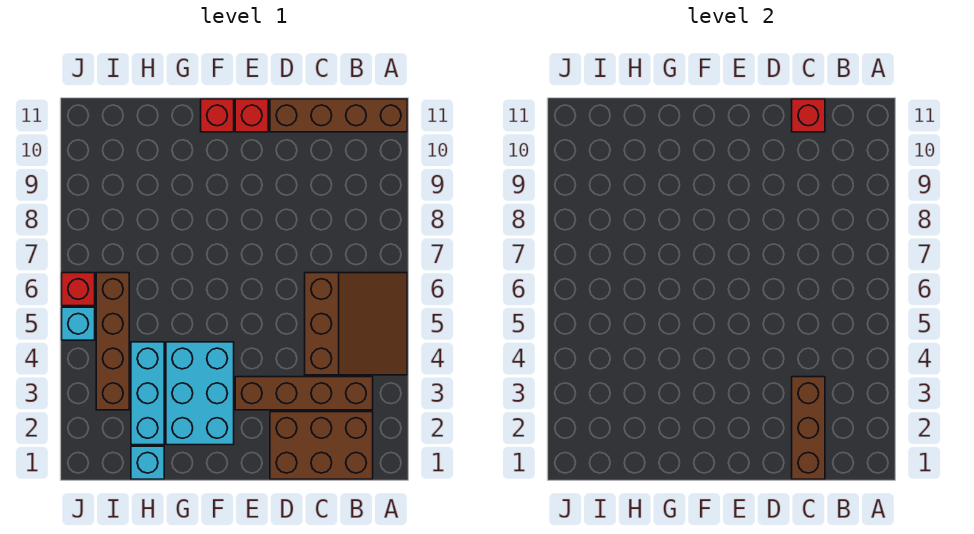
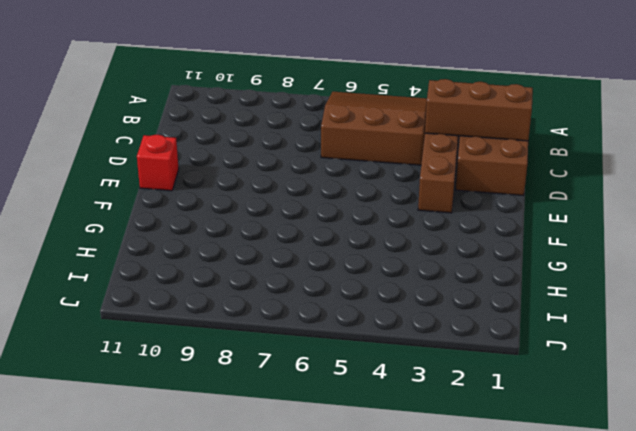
none -> brown 1x4 brick [270,99,407,132]
none -> cyan 2x3 brick [166,342,234,445]
none -> red 1x1 brick [201,99,234,132]

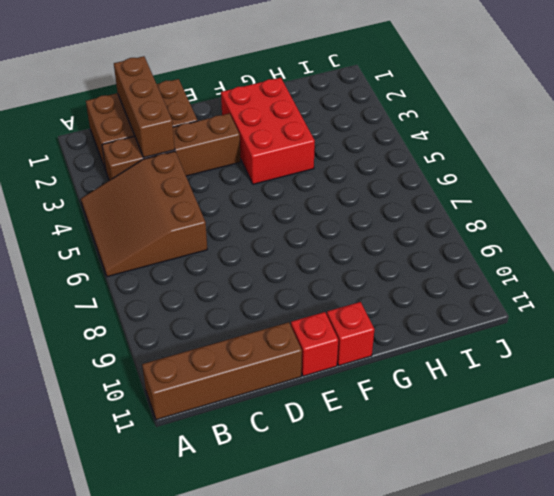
red 2x3 brick [221,78,315,184] -> cyan 2x3 brick [166,342,234,445]
none -> cyan 1x1 brick [131,446,164,479]
none -> cyan 1x3 brick [131,342,164,445]
none -> brown 1x4 brick [96,273,129,410]

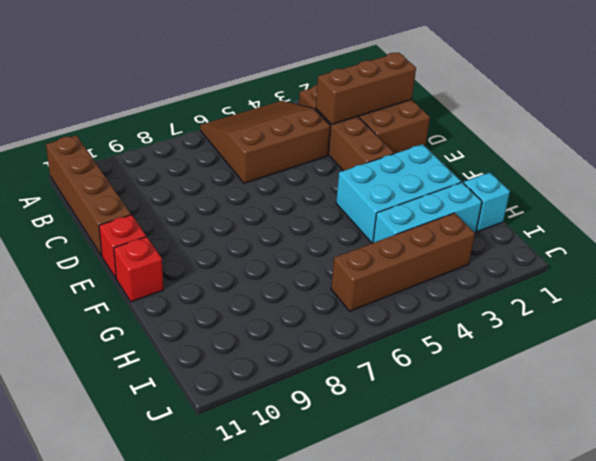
none -> cyan 1x1 brick [62,307,95,340]
none -> red 1x1 brick [62,273,95,306]
none -> red 1x1 brick [792,99,825,132]

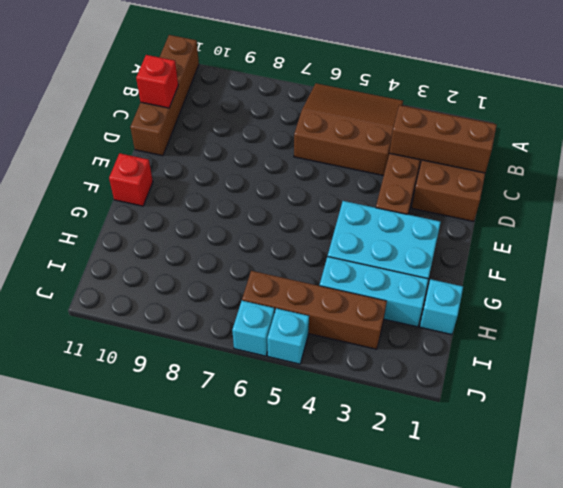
cyan 1x1 brick [232,301,275,356] -> red 1x1 brick [62,273,95,306]
none -> red 1x1 brick [235,99,268,132]

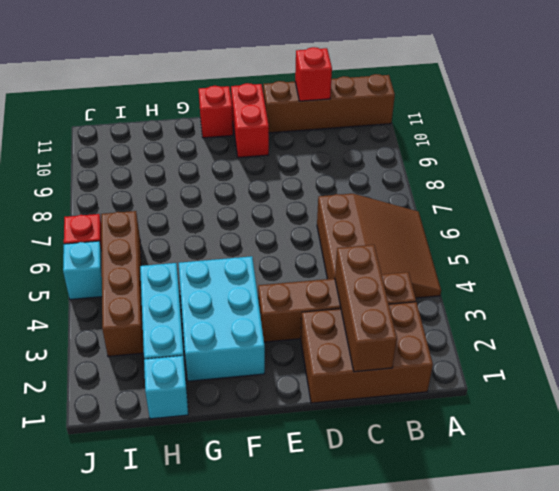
red 1x2 brick [231,83,269,158] -> red 1x1 brick [235,99,268,132]

